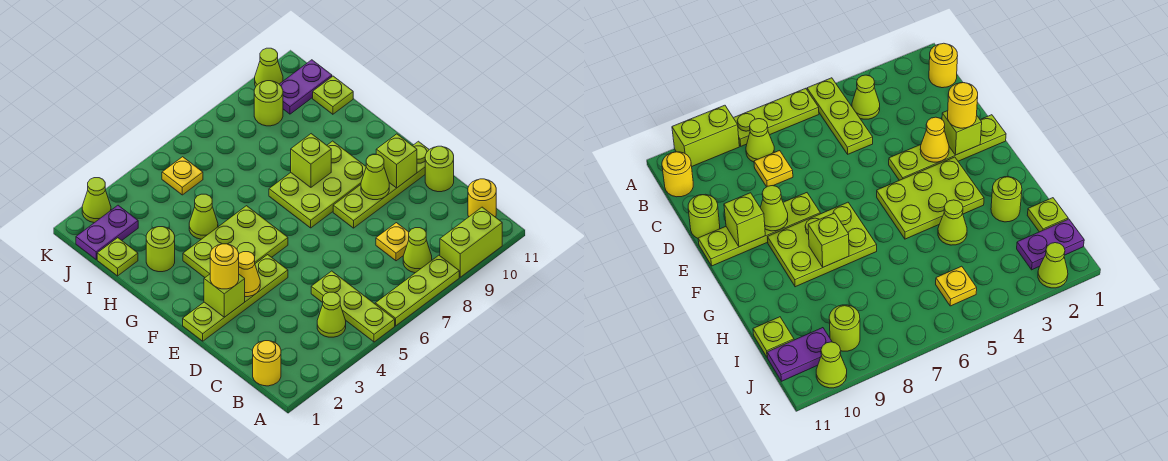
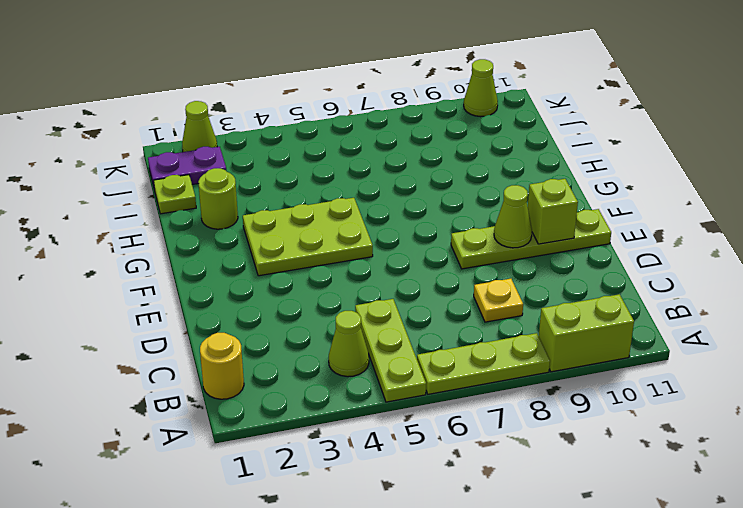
none -> lime 1x1 cone [403,228,432,273]
none -> yellow 1x1 round brick [468,179,496,217]
none -> lime 1x1 round brick [425,146,454,192]

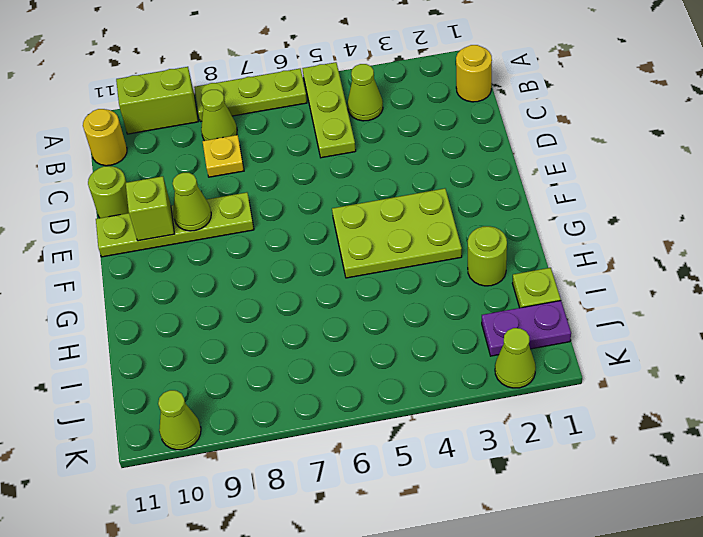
none -> lime 1x4 plate [183,255,288,341]
none -> lime 2x3 plate [269,141,366,228]
none -> lime 1x1 cone [189,194,218,239]

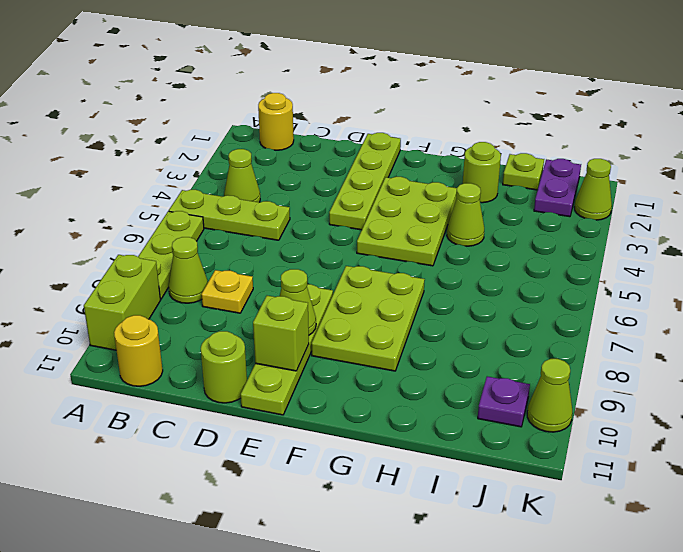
purple 1x1 plate [478,376,530,427] -> purple 1x2 plate [279,60,332,114]
none -> lime 1x1 plate [313,76,353,114]
none -> yellow 1x1 plate [162,157,203,195]
none -> lime 1x1 round brick [254,81,283,126]

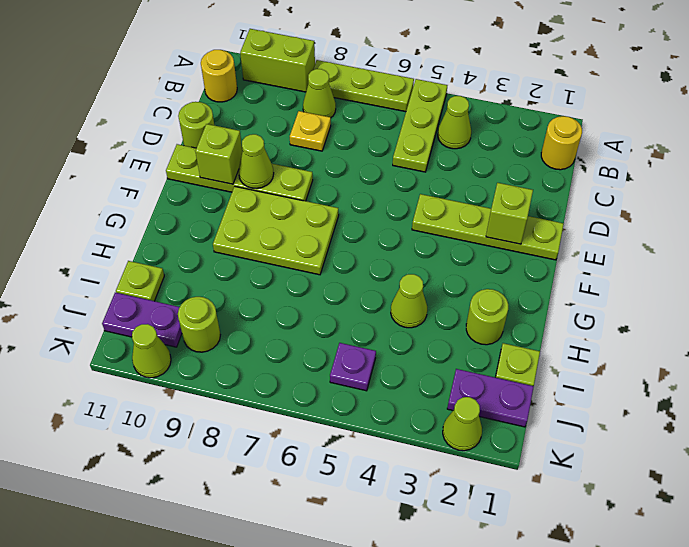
purple 1x1 plate [330,343,376,391] -> yellow 1x1 plate [162,157,203,195]
none -> lime 2x3 plate [183,206,288,277]
none -> yellow 1x1 cone [239,252,260,297]
none -> lime 1x1 brick [291,134,331,187]

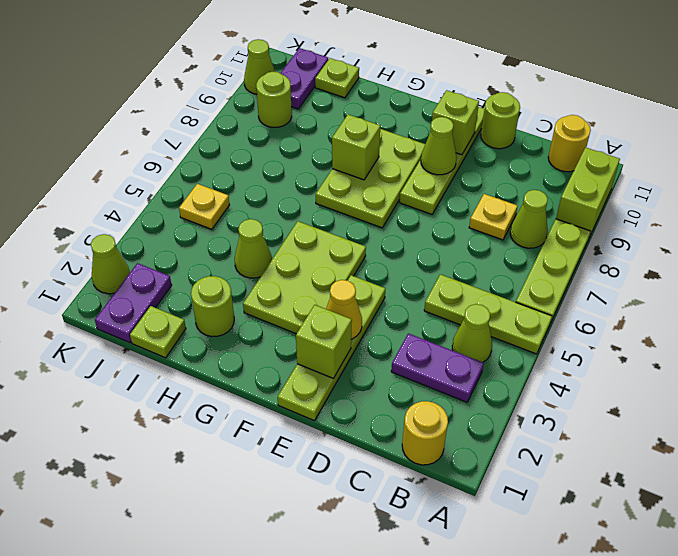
purple 1x2 plate [391,333,484,402] -> none
none -> yellow 1x1 round brick [210,244,239,289]

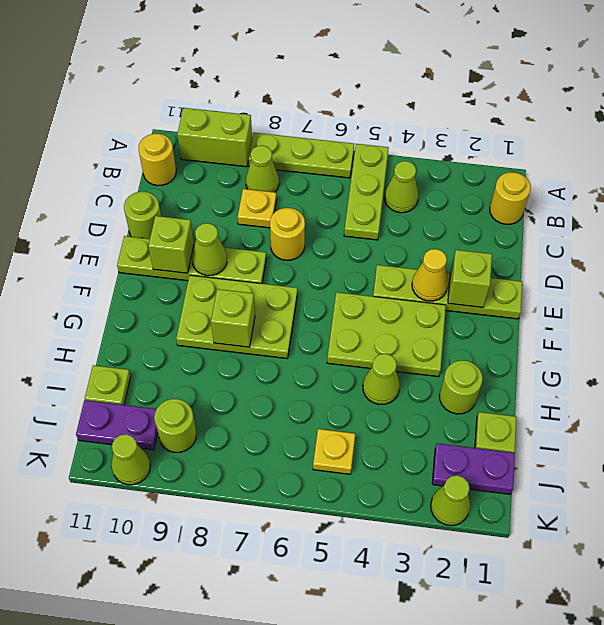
yellow 1x1 round brick [270,208,305,260] -> yellow 1x1 round brick moved to [210,244,239,289]

